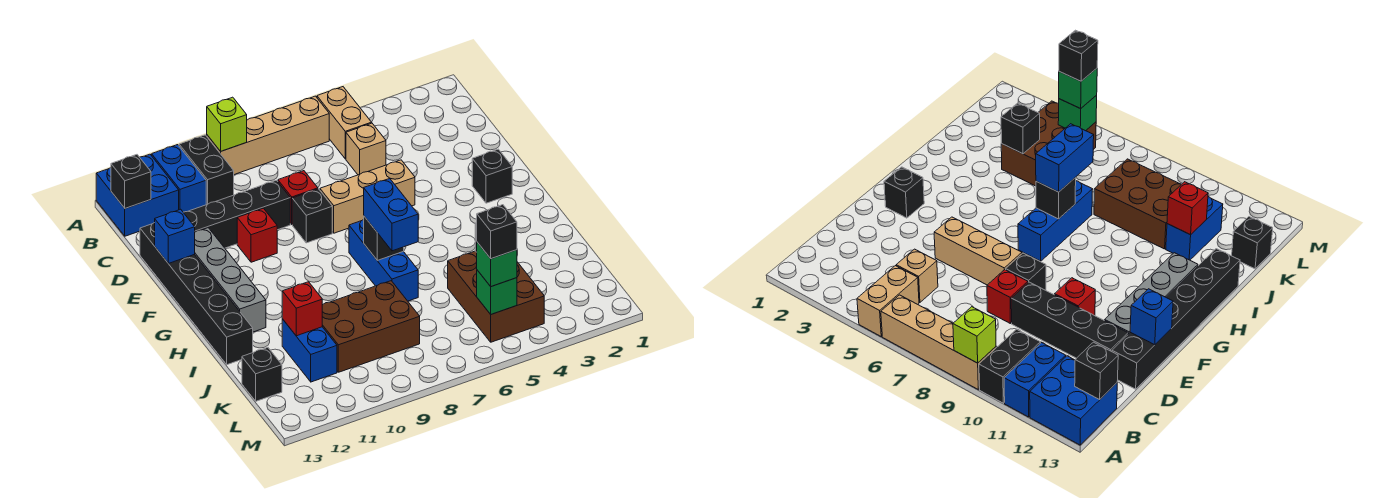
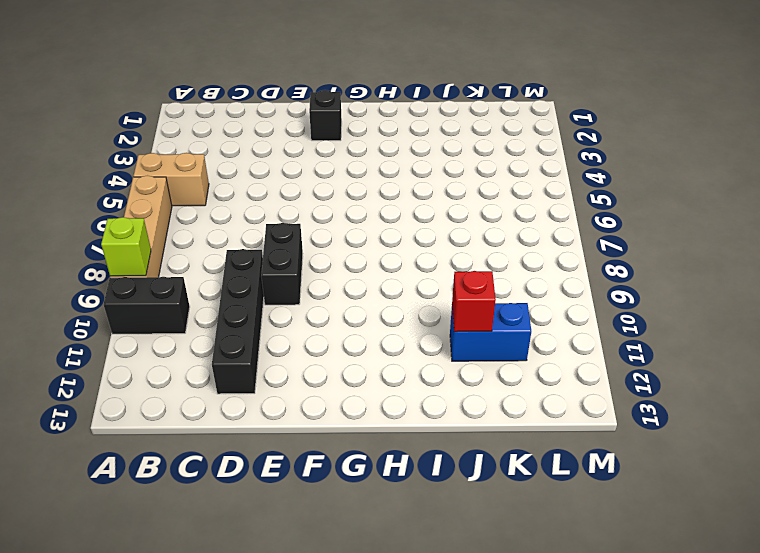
black 1x2 brick [261,223,303,305] -> black 1x1 brick [292,189,332,243]
none -> blue 1x2 brick [152,145,206,212]
none -> blue 2x2 brick [96,154,179,236]
none -> tan 1x1 brick [346,123,386,175]

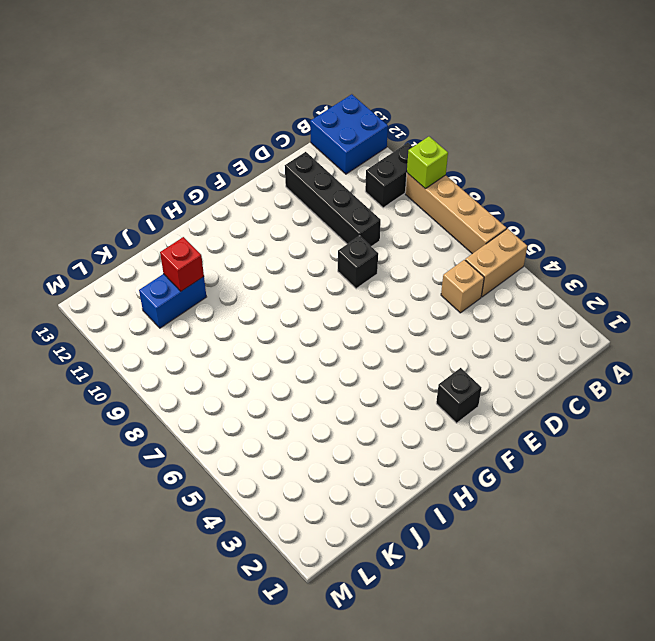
none -> blue 1x2 brick [152,145,206,212]
none -> red 1x1 brick [278,171,318,224]
none -> black 1x6 brick [140,223,253,365]

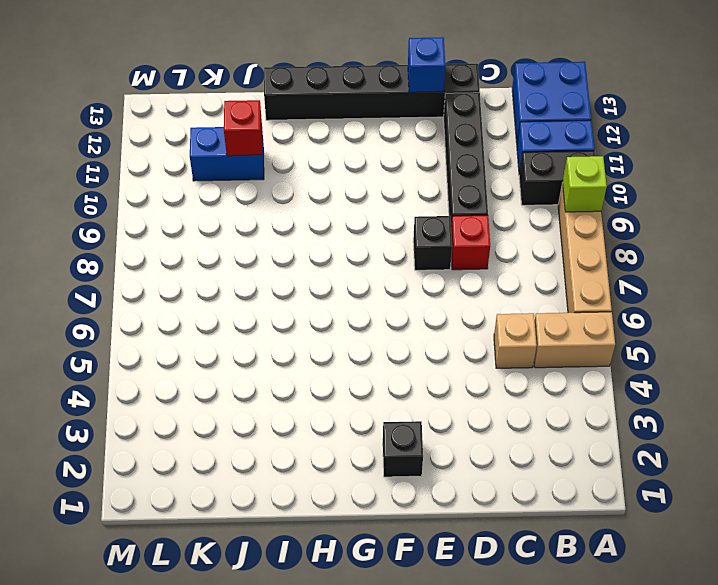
none -> tan 1x3 brick [320,160,415,233]
none -> red 1x1 brick [237,208,277,262]
none -> grey 1x4 brick [195,228,266,332]

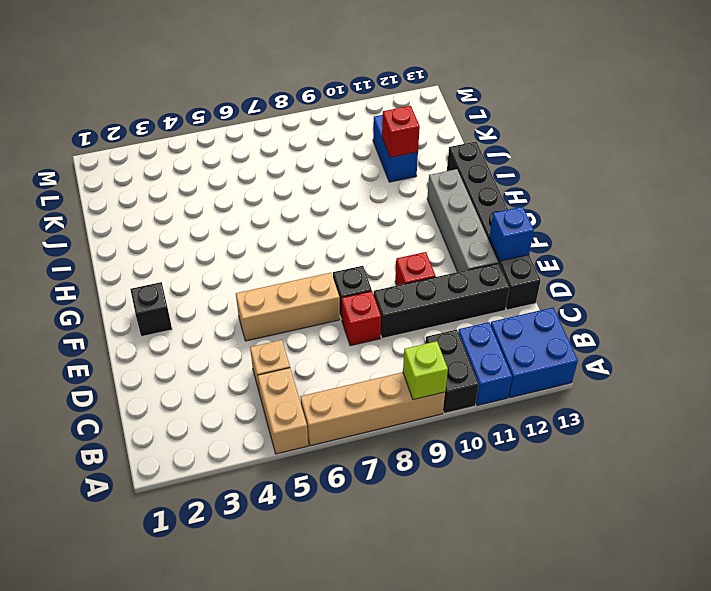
none -> blue 1x3 brick [349,219,418,301]
none -> brown 2x3 brick [448,251,544,342]
none -> brown 2x3 brick [322,281,420,372]

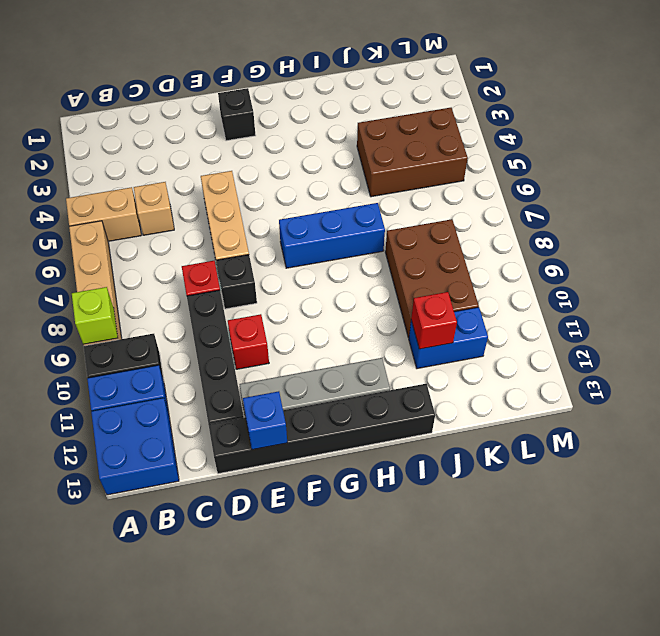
none -> black 1x1 brick [242,347,282,401]
none -> black 1x1 brick [111,155,151,208]
none -> black 1x1 brick [364,216,404,260]

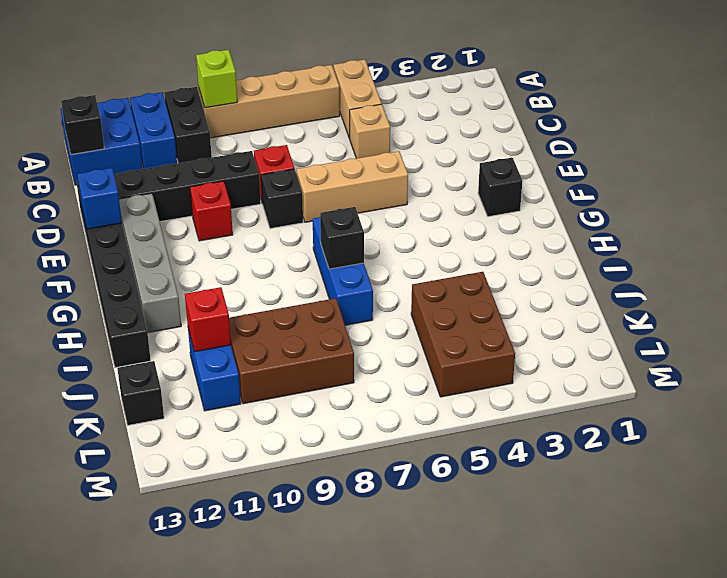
none -> black 1x1 brick [1001,103,1040,154]
none -> green 1x1 brick [477,270,517,314]
none -> blue 1x2 brick [364,178,418,251]

